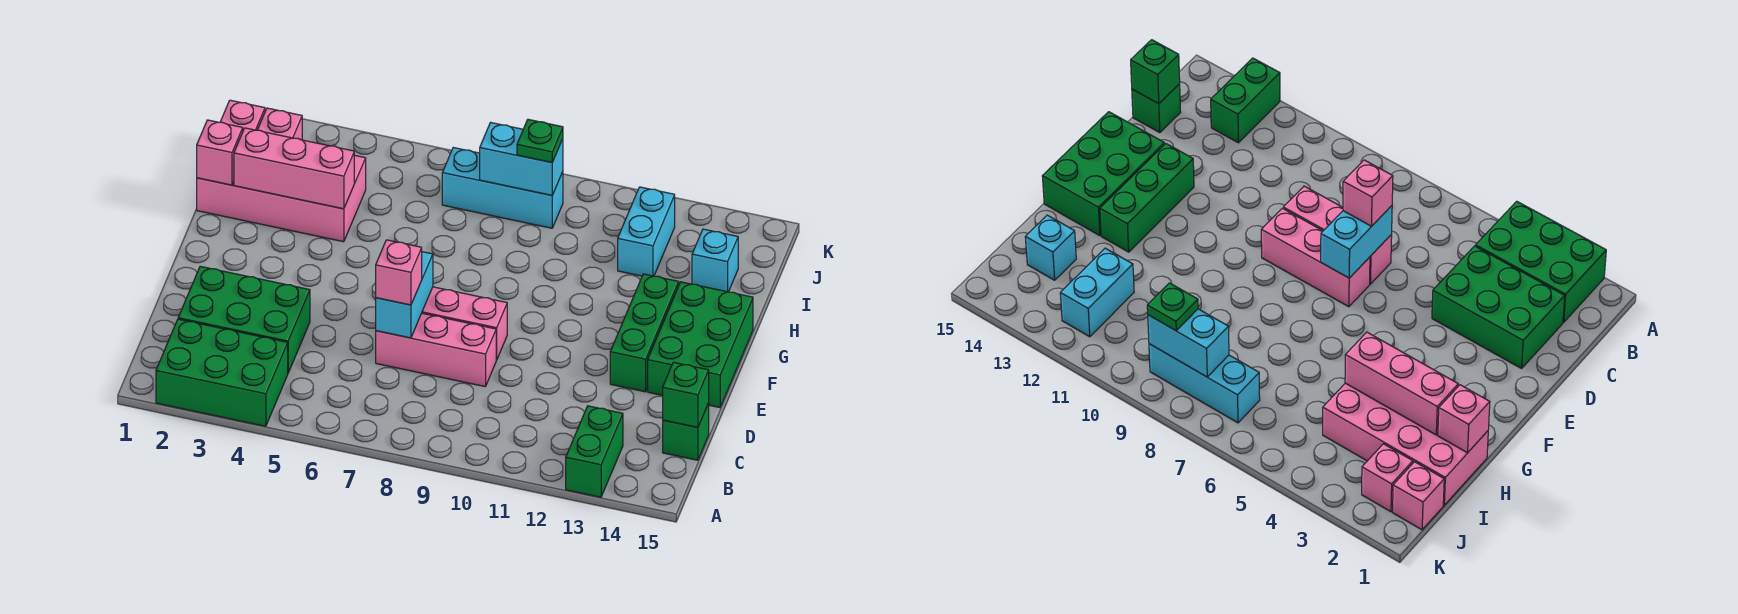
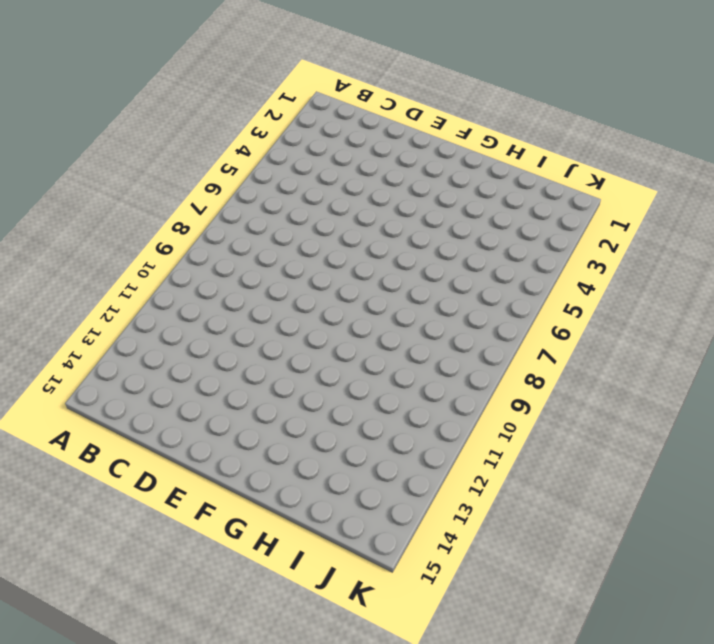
none -> green 2x3 brick [156,319,288,426]
none -> green 1x2 brick [566,406,623,497]
none -> green 2x3 brick [178,266,310,373]

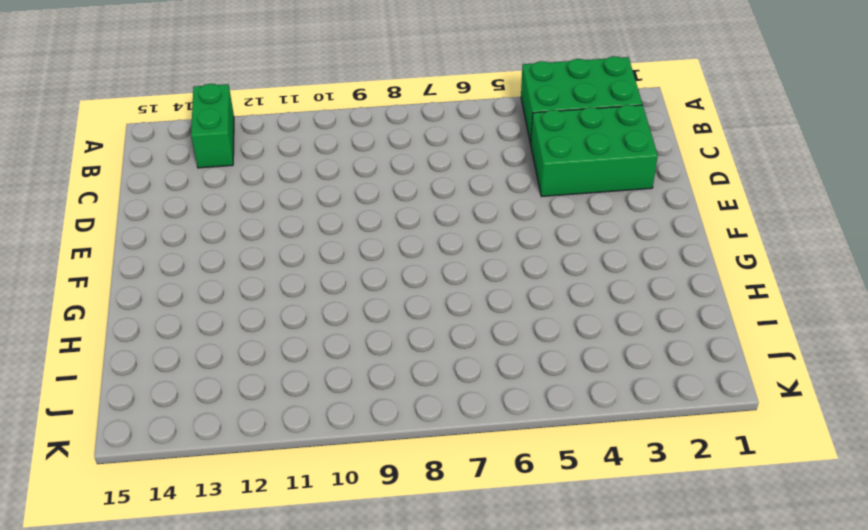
none -> green 1x1 brick [663,403,709,460]
none -> pink 1x3 brick [376,313,496,387]
none -> pink 1x3 brick [422,287,507,360]

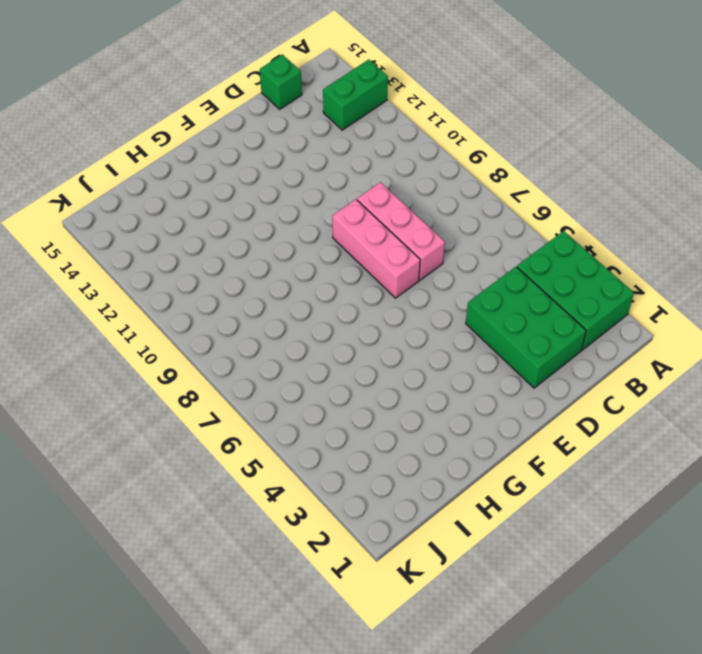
none -> green 1x3 brick [610,274,679,392]
none -> green 2x3 brick [648,282,753,408]
none -> pink 2x4 brick [197,155,366,242]

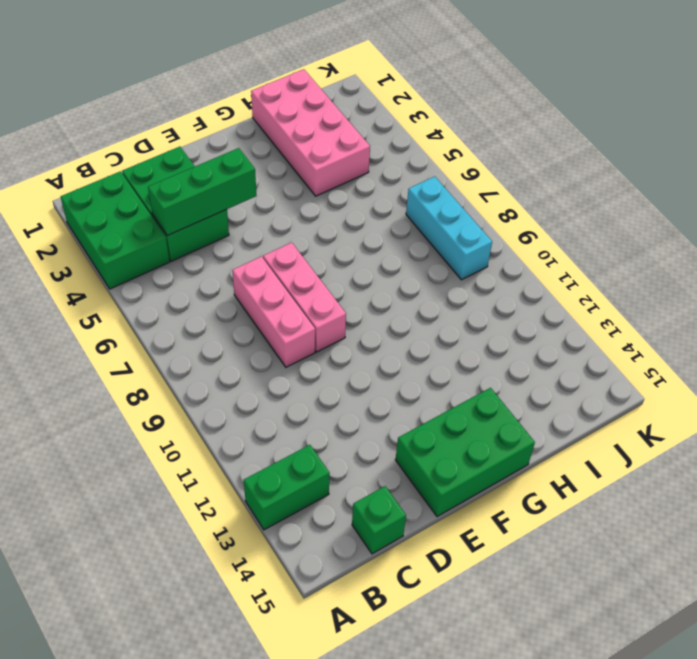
green 1x3 brick [148,148,257,236] -> green 1x3 brick moved to [610,274,679,392]
none -> cyan 1x2 brick [618,187,675,276]
none -> cyan 1x1 brick [692,229,738,292]
none -> pink 1x1 brick [221,100,265,130]

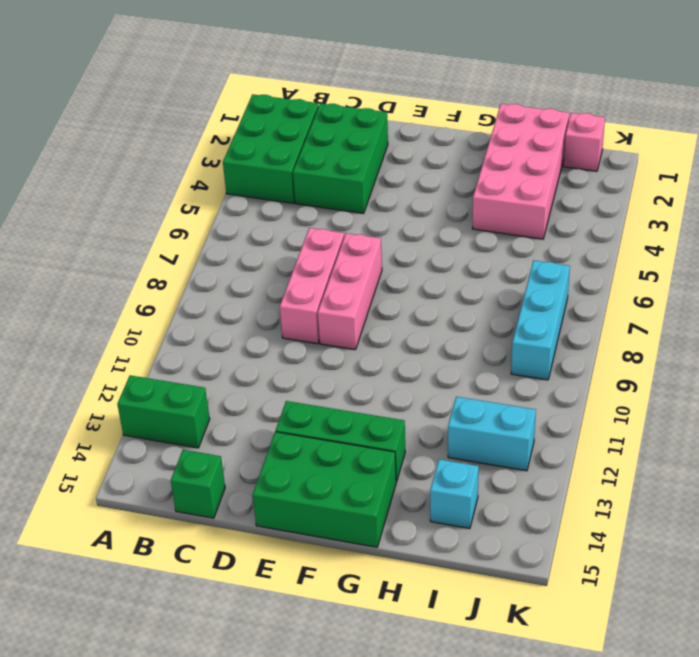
none -> pink 1x1 brick [258,108,302,140]
none -> green 1x1 brick [663,362,709,427]
none -> cyan 1x2 brick [376,252,433,338]

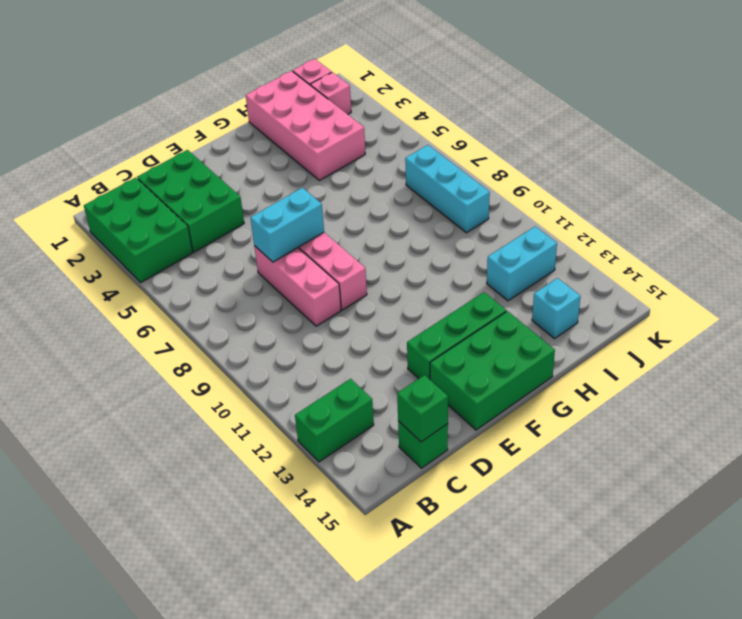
none -> pink 1x1 brick [197,120,243,185]
none -> pink 1x3 brick [234,128,354,209]
none -> cyan 1x2 brick [480,122,563,195]

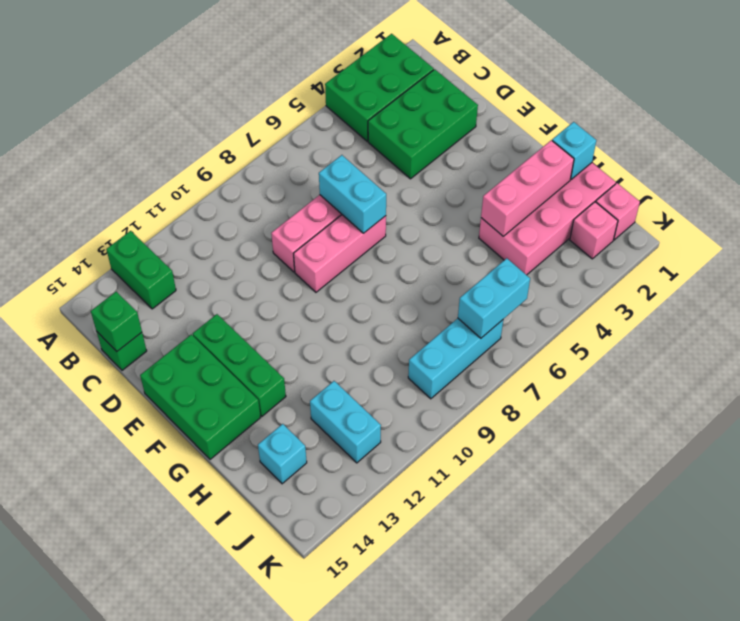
cyan 1x1 brick [552,122,596,179] -> pink 1x1 brick [197,120,243,185]
cyan 1x2 brick [458,258,530,338] -> cyan 1x2 brick moved to [480,122,563,195]
none -> pink 1x1 brick [376,240,422,305]
none -> green 1x1 plate [517,119,563,162]

